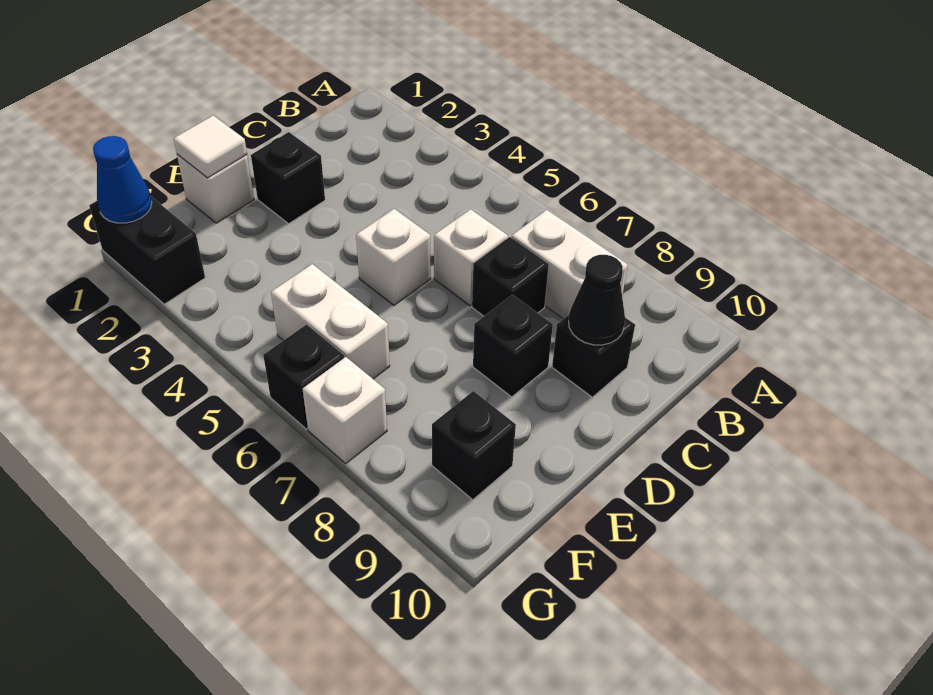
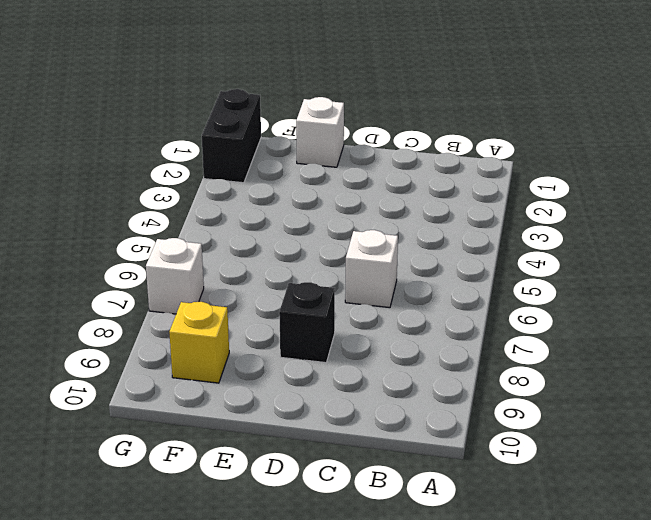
yellow 1x1 brick [169,302,229,383] -> black 1x1 brick [432,391,516,500]
none -> white 1x2 brick [512,210,628,319]
none -> black 1x1 brick [472,237,549,316]
none -> black 1x1 brick [552,315,635,397]

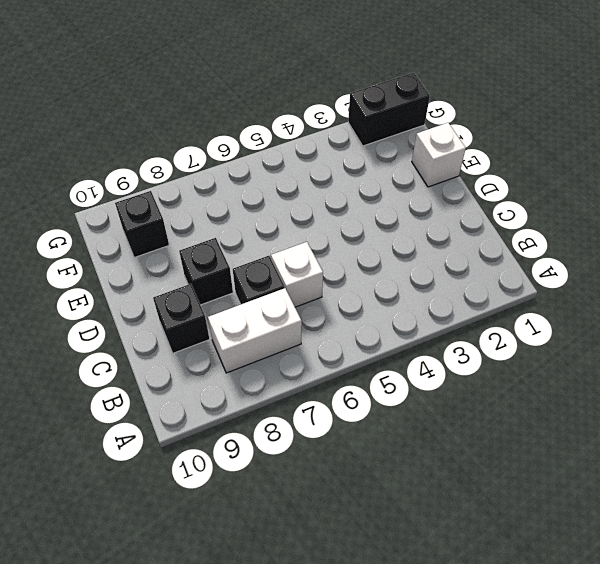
none -> black 1x1 brick [251,132,325,224]
none -> white 1x1 brick [356,209,431,305]
none -> white 1x2 brick [271,264,390,379]

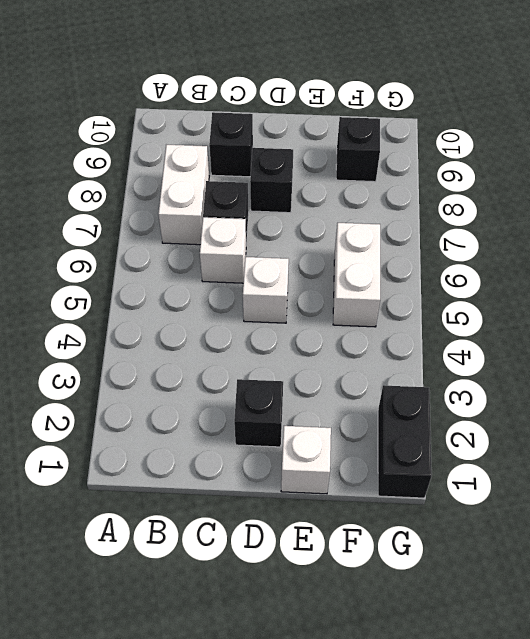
none -> black 1x1 brick [263,325,344,429]
none -> white 1x1 brick [303,357,387,463]
none -> black 1x1 cone [569,255,625,345]

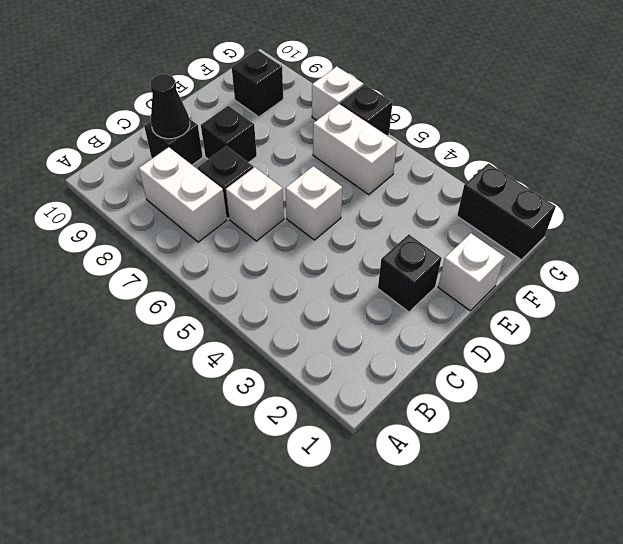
none -> white 1x1 tile [174,115,247,178]
none -> blue 1x1 cone [93,136,152,223]

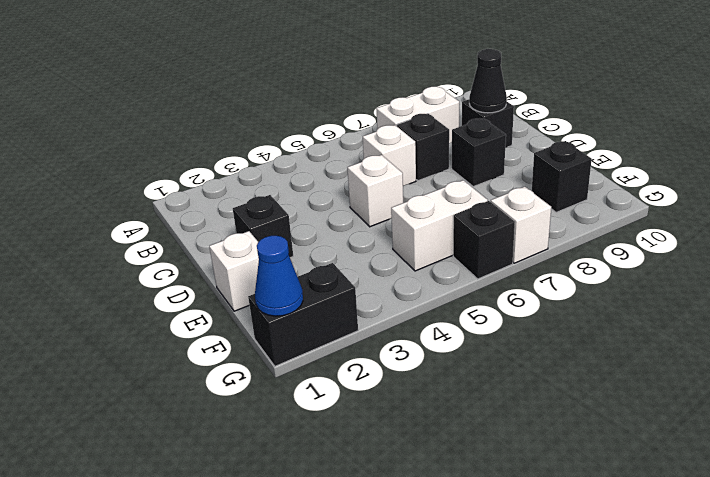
none -> white 1x1 tile [174,115,247,178]

